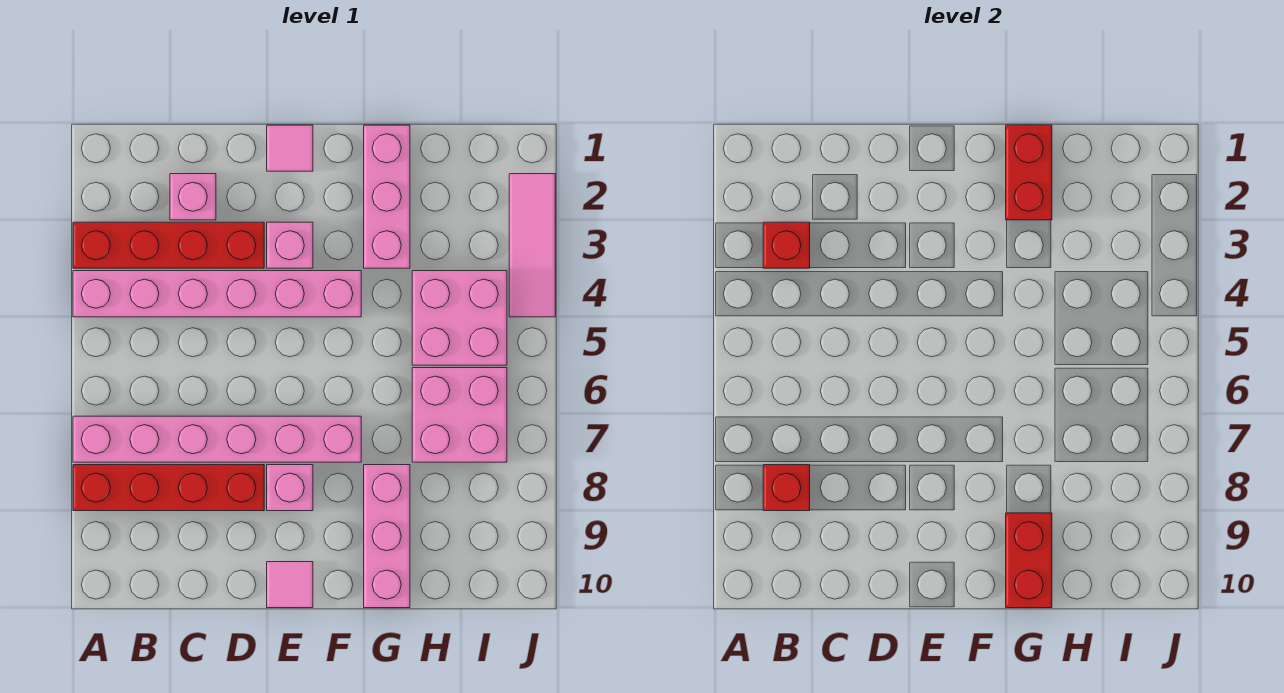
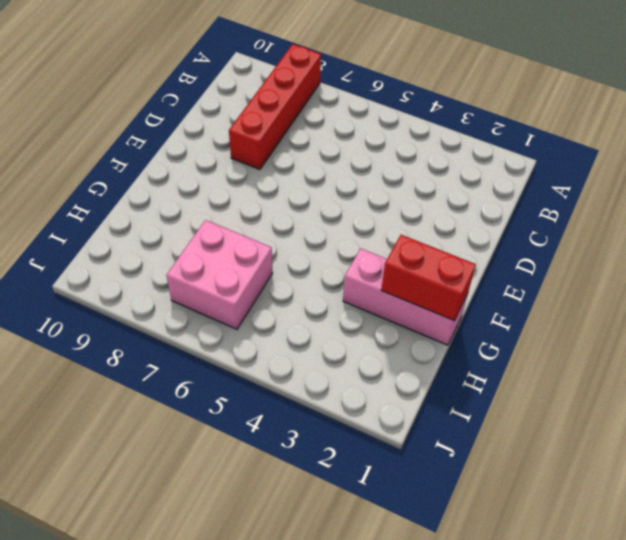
none -> red 1x4 brick [73,222,264,268]
none -> pink 1x6 brick [73,271,361,317]
none -> pink 1x6 brick [73,416,361,462]

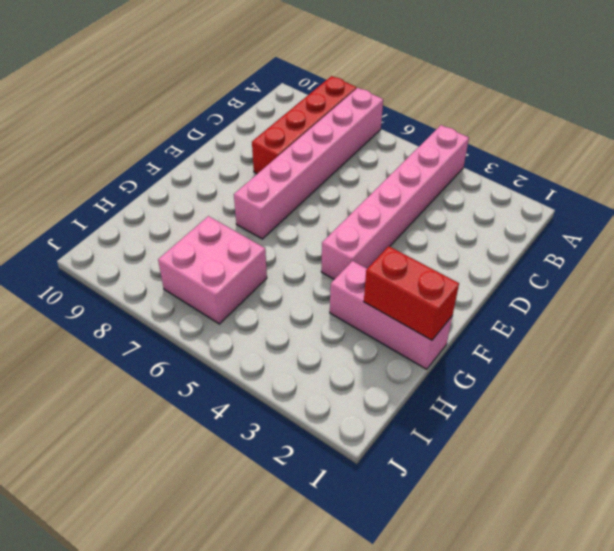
none -> red 1x4 brick [73,222,264,268]
none -> pink 1x1 brick [170,174,216,220]
none -> pink 1x1 tile [267,125,313,171]

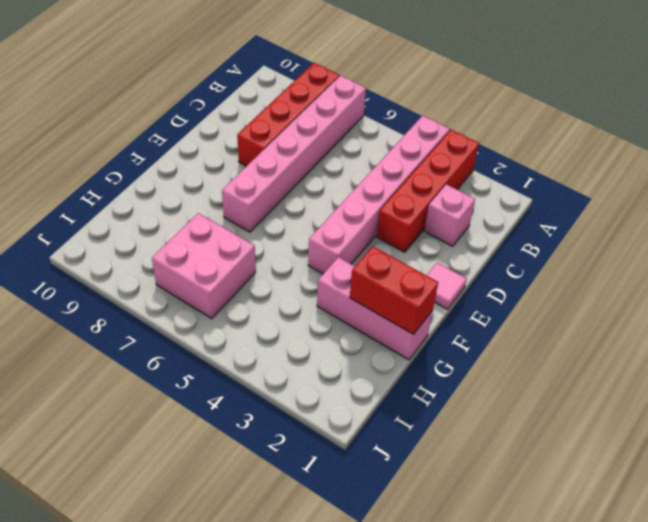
none -> pink 1x1 brick [267,222,313,268]
none -> pink 1x1 brick [267,465,313,511]
none -> pink 1x1 tile [267,562,313,608]

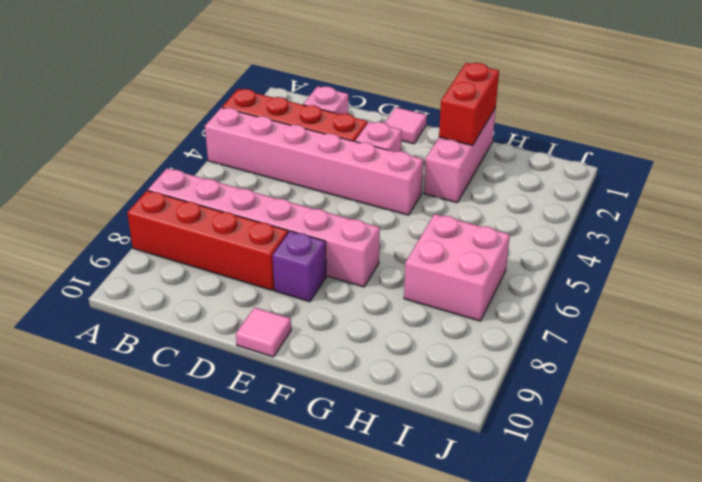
purple 1x1 brick [273,231,326,302] -> pink 1x1 brick [267,465,313,511]
none -> pink 1x3 brick [364,465,410,608]
none -> pink 2x2 brick [412,271,507,365]
none -> pink 1x3 tile [509,174,555,317]

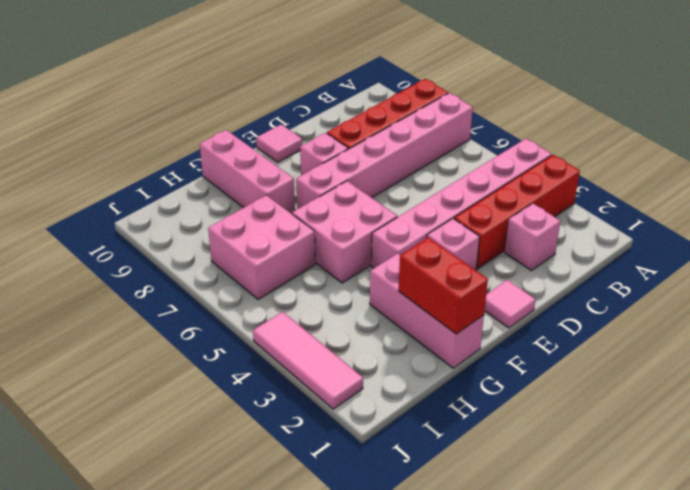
pink 2x2 brick [292,181,397,283] -> pink 2x2 brick moved to [412,271,507,365]
none -> red 1x1 brick [763,222,810,268]
none -> red 1x1 brick [763,465,810,511]
none -> red 1x2 brick [1006,513,1052,608]

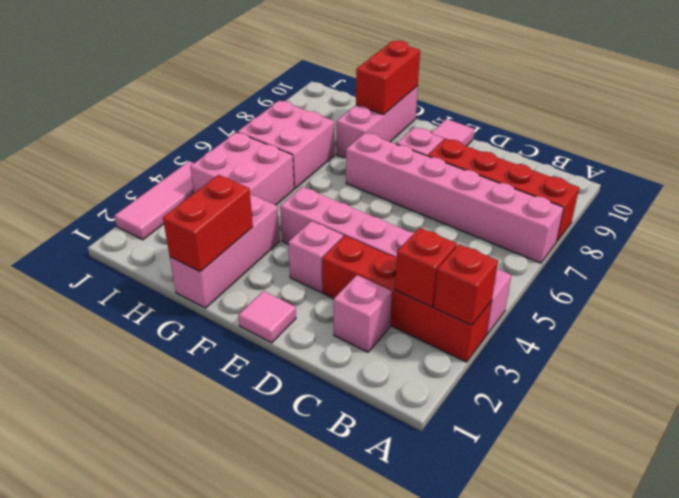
red 1x1 brick [434,244,498,325] -> red 1x1 brick moved to [763,465,810,511]

